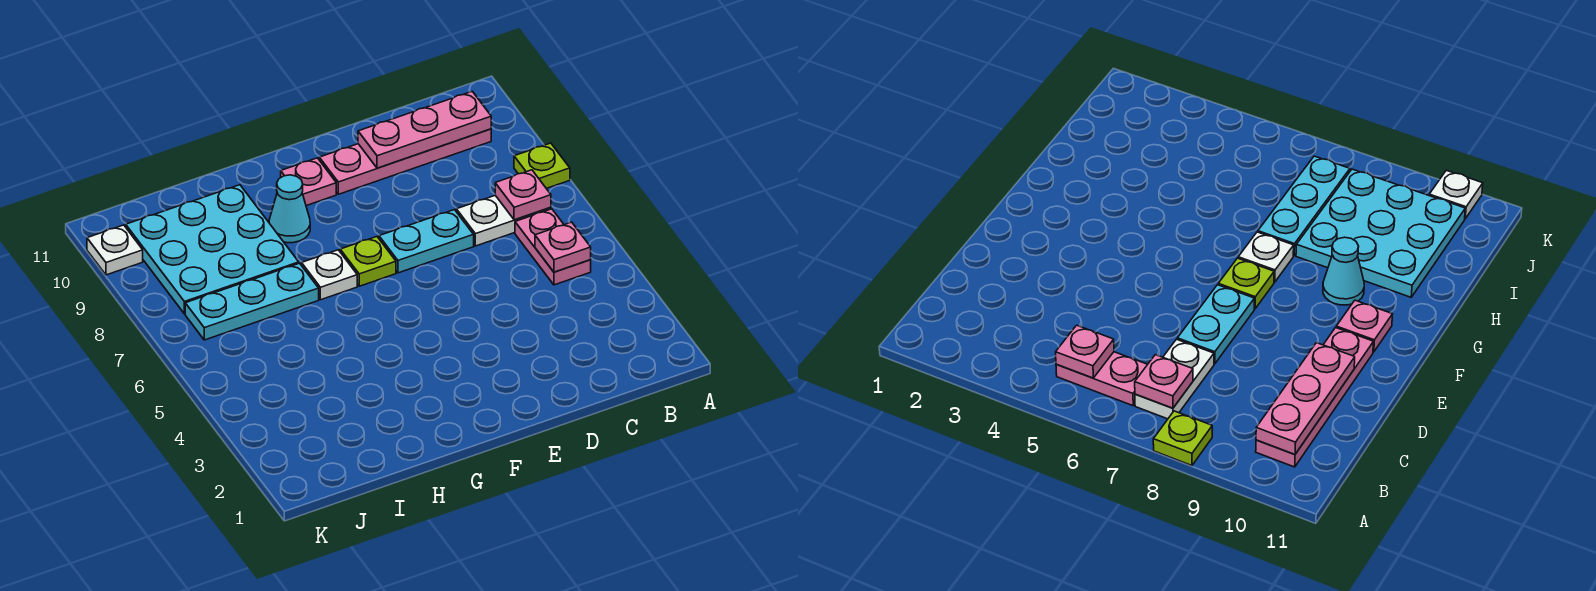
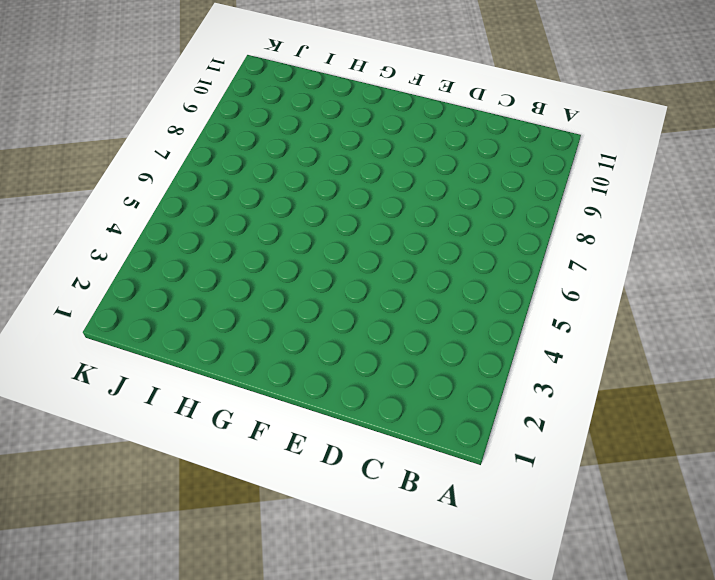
none -> lime 1x1 plate [514,143,570,188]
none -> pink 1x2 plate [515,209,591,285]
none -> white 1x2 plate [456,195,551,246]

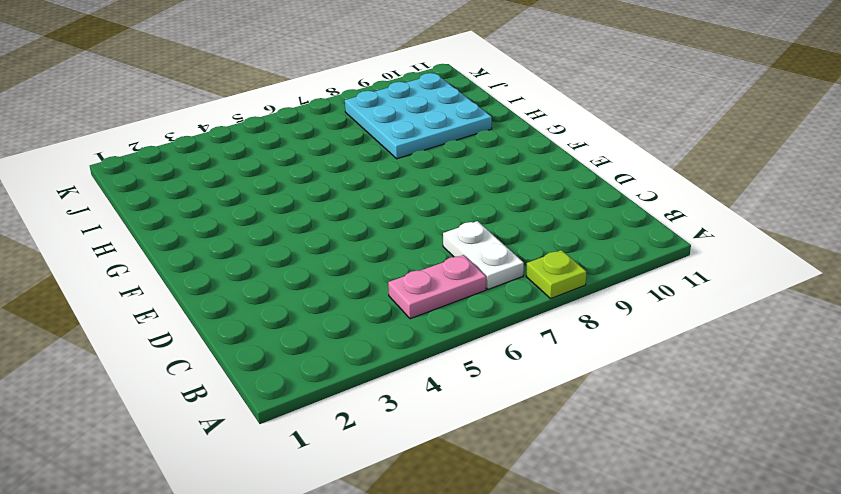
none -> pink 1x4 plate [319,129,491,194]
none -> cyan 1x2 plate [379,210,474,273]
none -> lime 1x1 plate [340,237,396,286]

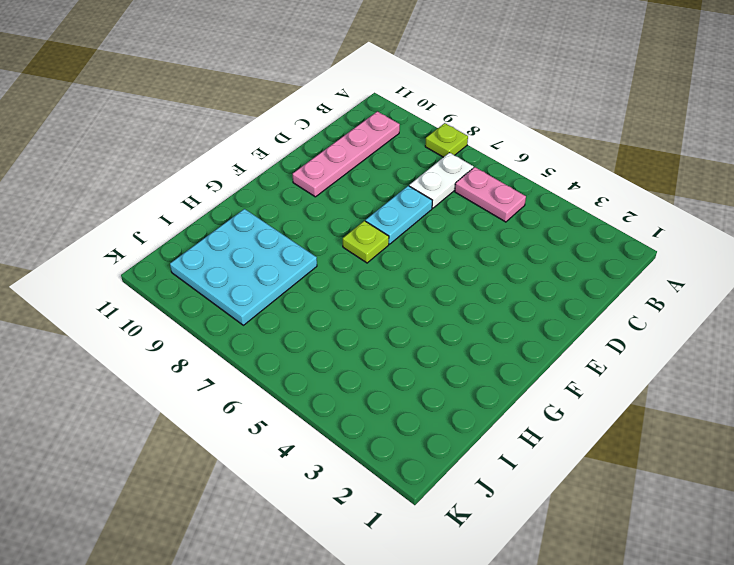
none -> pink 1x1 plate [281,158,336,206]
none -> white 1x1 plate [302,250,357,300]
none -> cyan 1x1 cone [269,175,310,243]

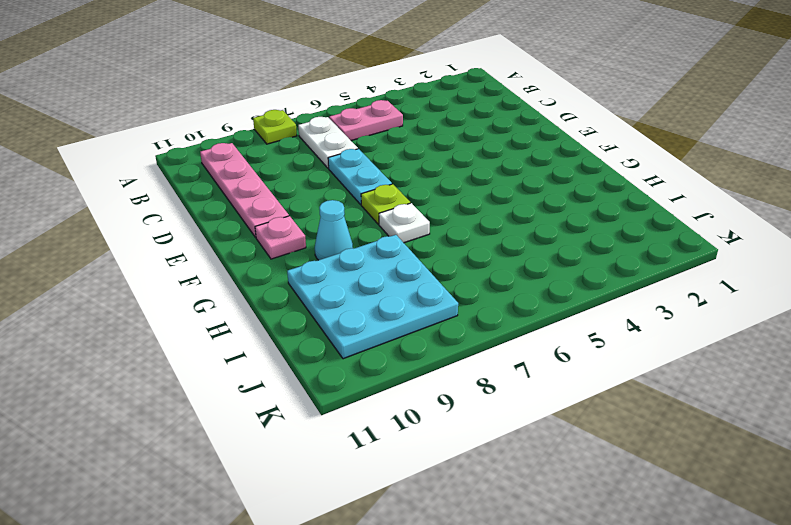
none -> cyan 1x3 plate [185,263,319,340]
none -> white 1x1 plate [87,225,143,275]
none -> pink 1x1 plate [535,222,591,272]

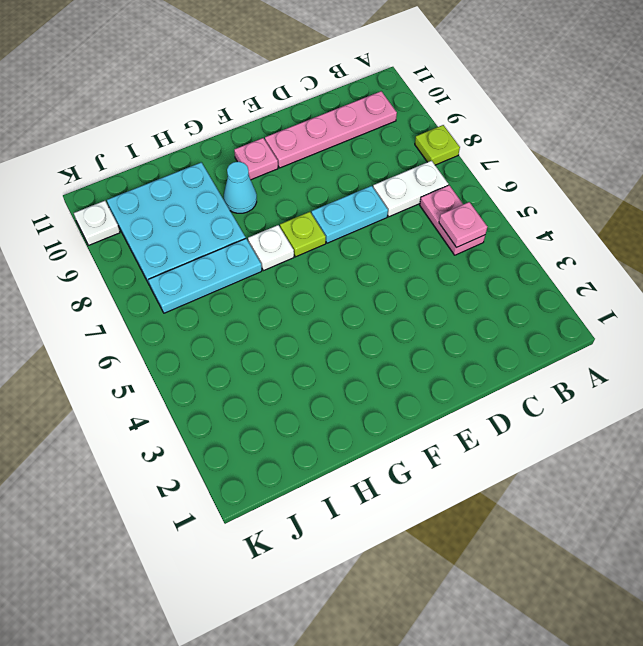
none -> pink 1x1 plate [495,170,551,220]
none -> pink 1x3 plate [358,91,491,168]

